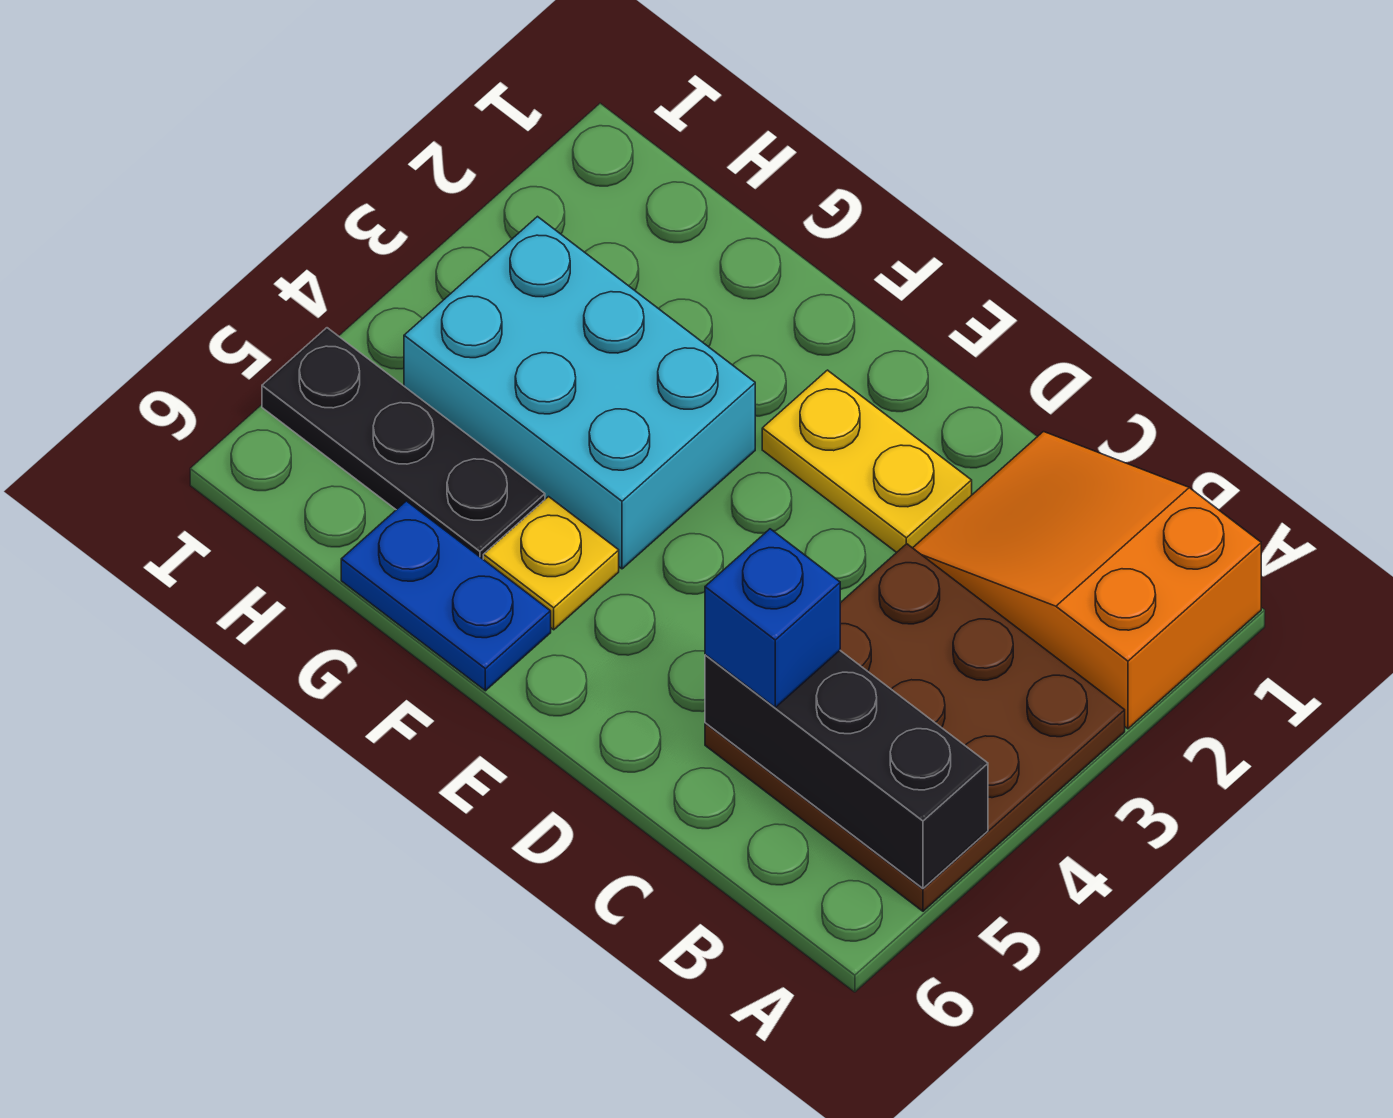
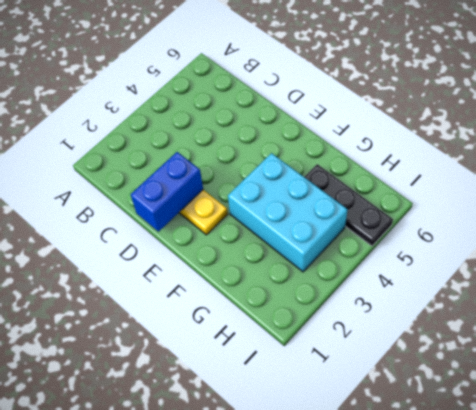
blue 1x2 brick [131,152,203,232] -> none
none -> orange 2x3 slope [913,432,1261,729]
none -> brown 3x3 plate [705,544,1125,911]

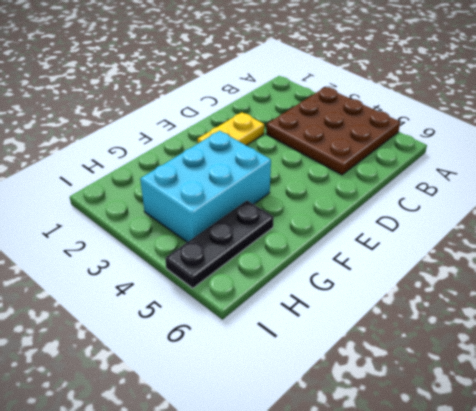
none -> orange 2x3 slope [913,432,1261,729]
none -> yellow 1x1 plate [483,497,619,630]

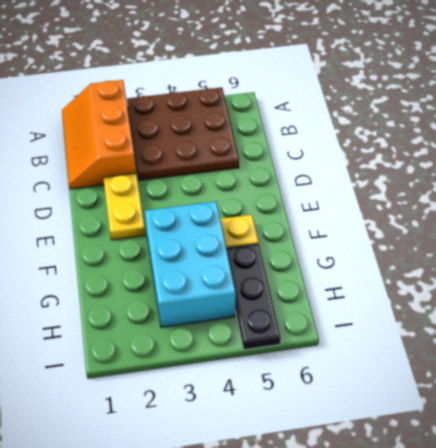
orange 2x3 slope [62,80,136,189] -> orange 2x3 slope turned to [913,432,1261,729]
none -> blue 1x2 plate [341,501,551,691]
none -> black 1x3 brick [705,651,988,888]

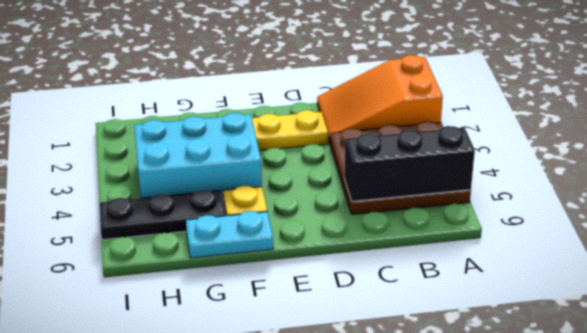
cyan 1x2 plate [186,211,273,258] -> blue 1x2 plate [341,501,551,691]
none -> blue 1x1 brick [705,529,840,707]

